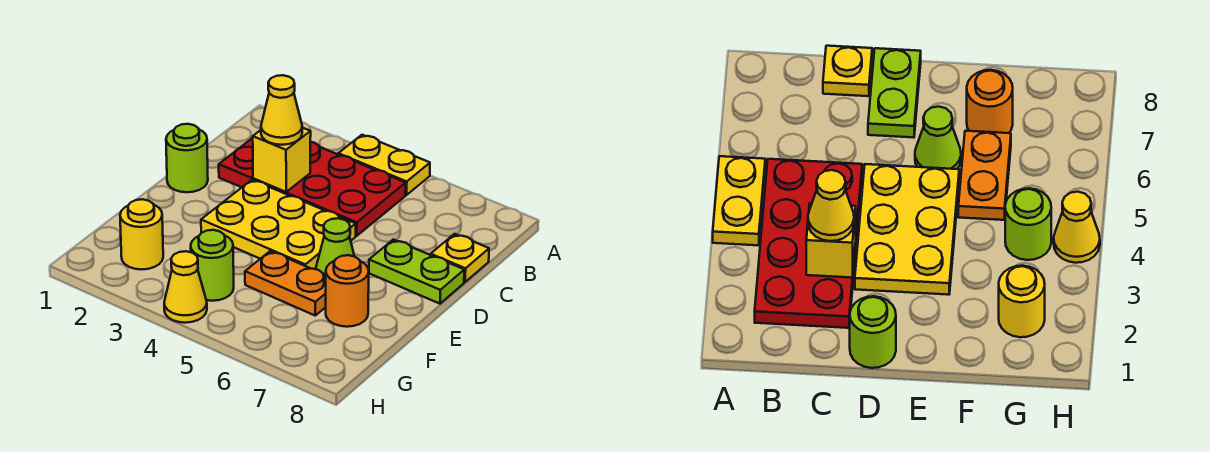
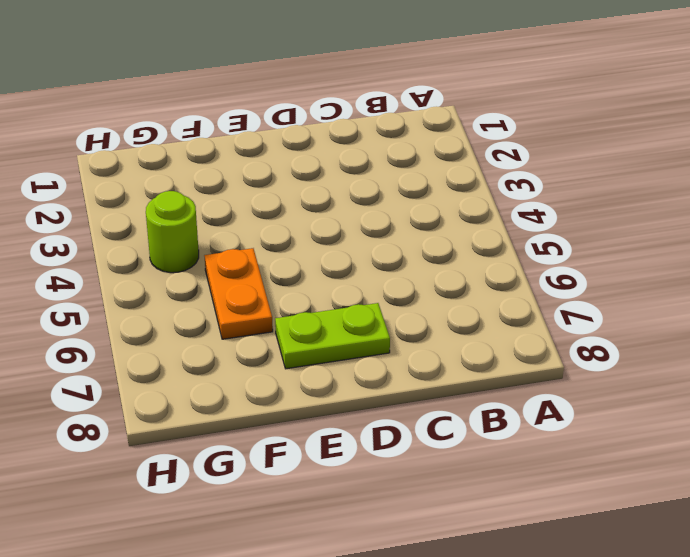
lime 1x2 plate [275,303,390,369] -> lime 1x2 plate turned to [369,239,464,304]
none -> yellow 1x2 plate [338,135,430,195]
none -> red 2x4 plate [219,138,406,236]
none -> yellow 1x1 plate [431,234,489,282]

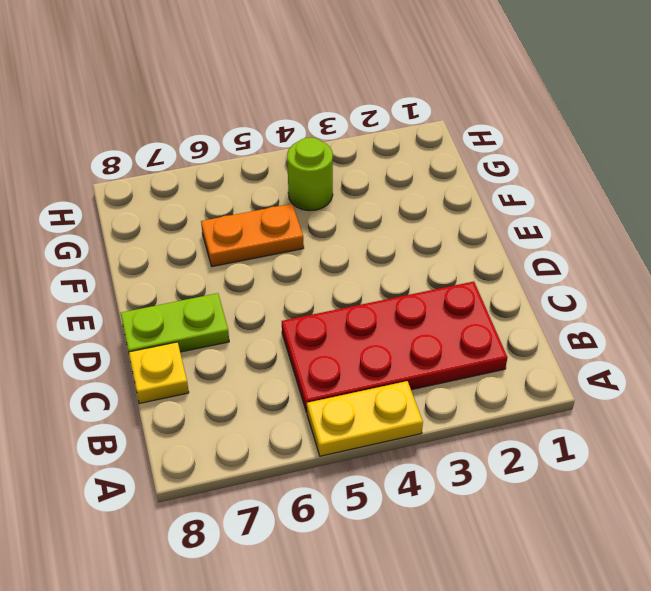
none -> lime 1x1 round brick [166,124,208,192]
none -> yellow 2x3 plate [201,180,356,269]
none -> lime 1x1 cone [316,218,355,275]

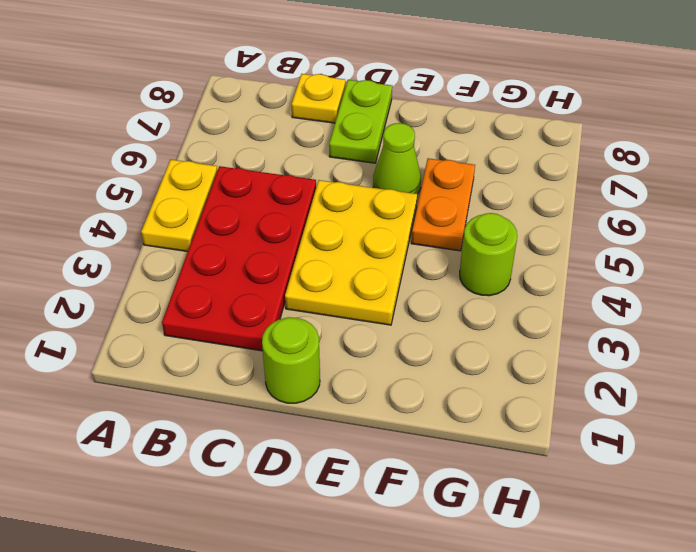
none -> orange 1x1 round brick [326,255,369,327]
none -> yellow 1x1 round brick [120,199,163,270]
none -> yellow 1x1 cone [164,251,207,323]

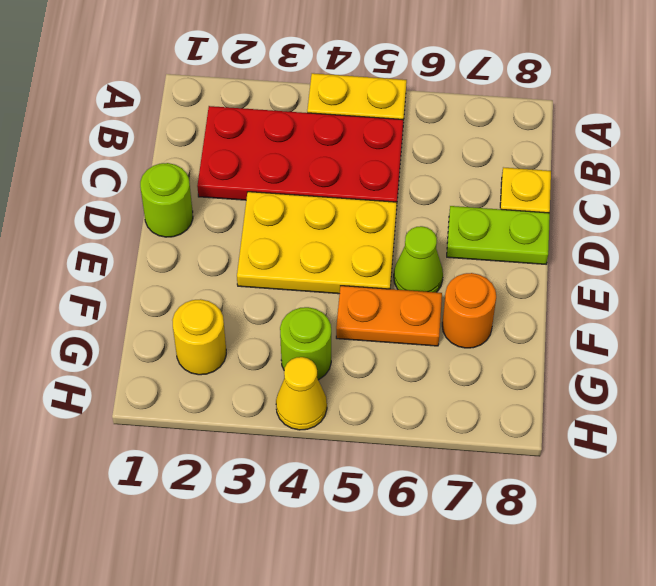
none -> yellow 1x1 brick [253,128,311,192]
none -> yellow 1x1 cone [261,75,302,145]

